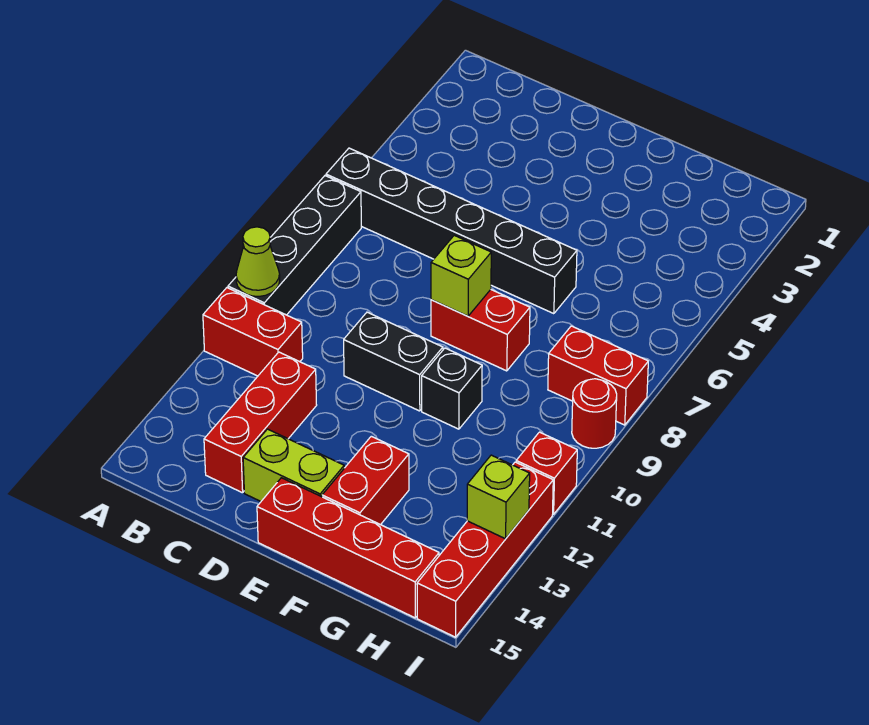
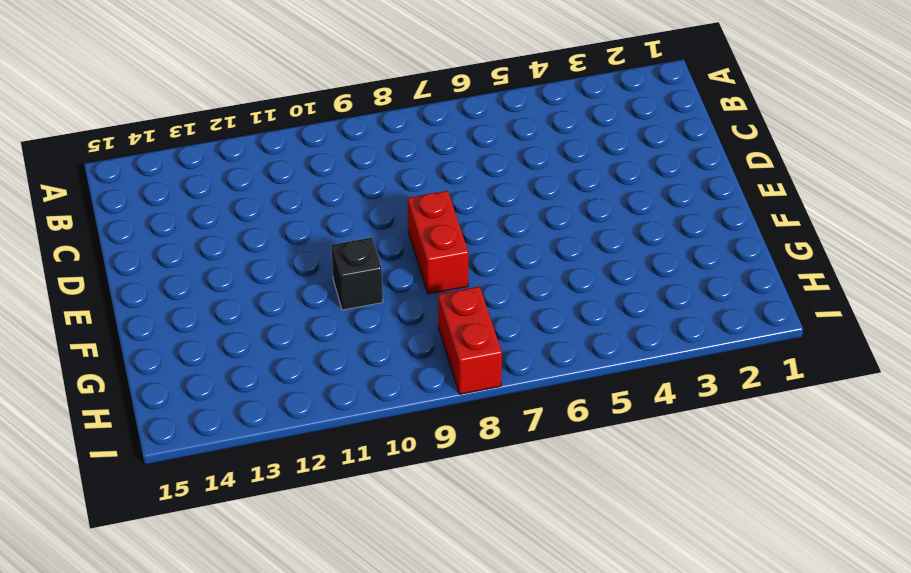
none -> black 1x6 brick [326,148,577,314]
none -> black 1x4 brick [228,176,361,315]
none -> red 1x2 brick [203,288,303,376]

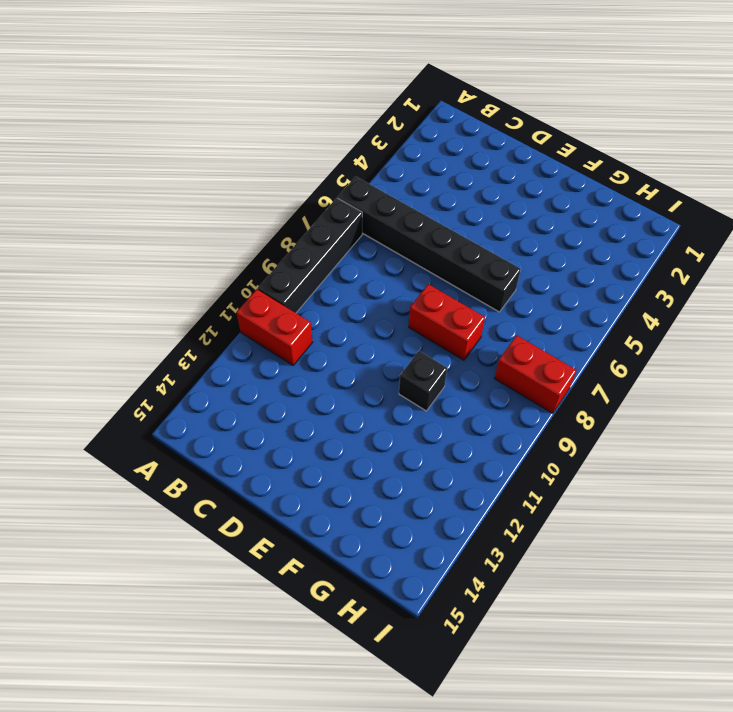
none -> red 1x3 brick [204,352,317,493]
none -> black 1x2 brick [344,312,443,411]
none -> lime 1x2 brick [243,429,344,501]

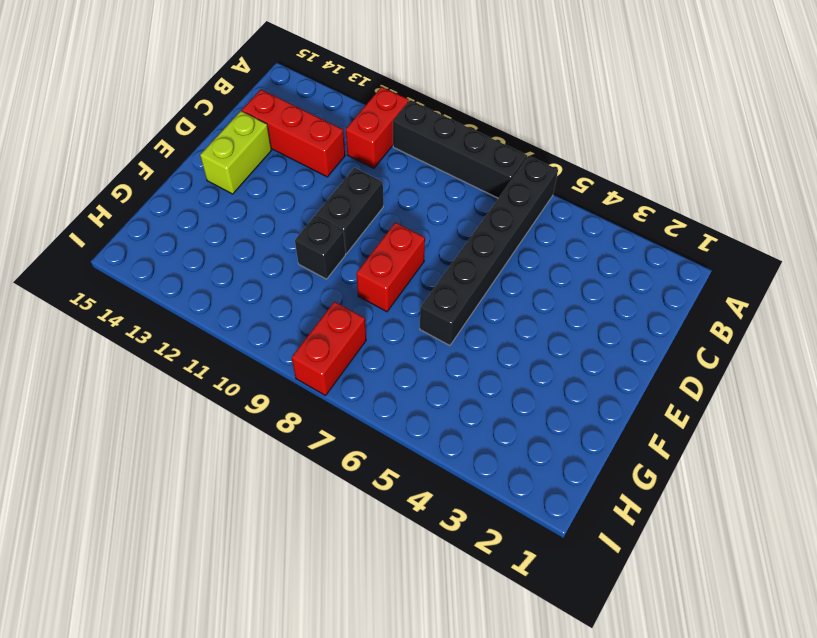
none -> red 1x4 brick [257,478,439,618]
none -> red 1x2 brick [322,436,409,525]
none -> red 1x1 round brick [572,379,617,448]

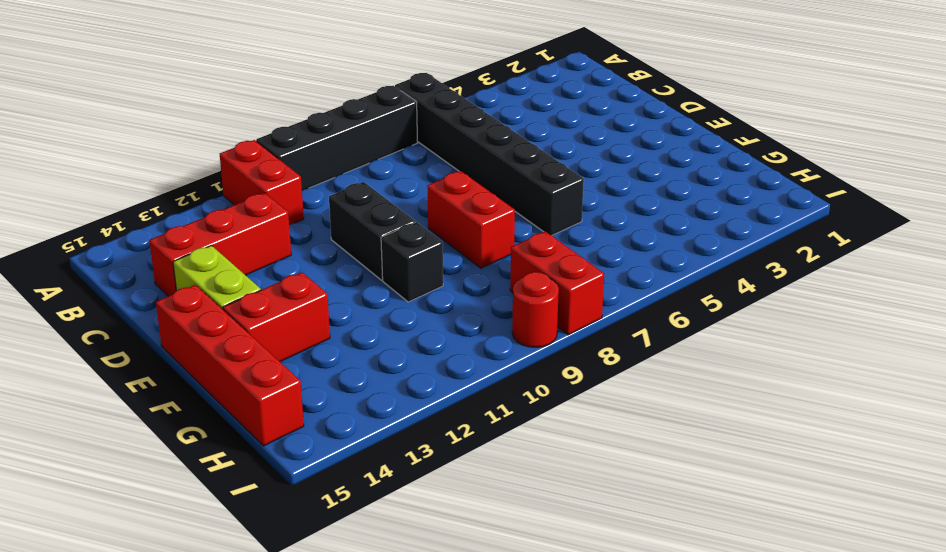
none -> red 1x1 brick [516,432,577,514]
none -> red 1x4 brick [417,462,553,637]
none -> lime 1x1 cone [236,227,280,296]

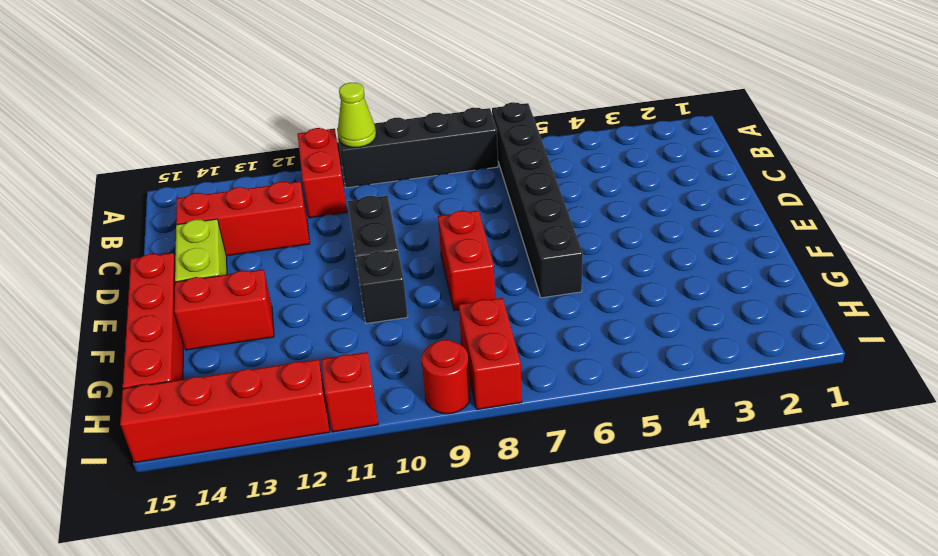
none -> lime 1x1 brick [431,235,491,316]
none -> lime 1x1 brick [467,455,530,539]

